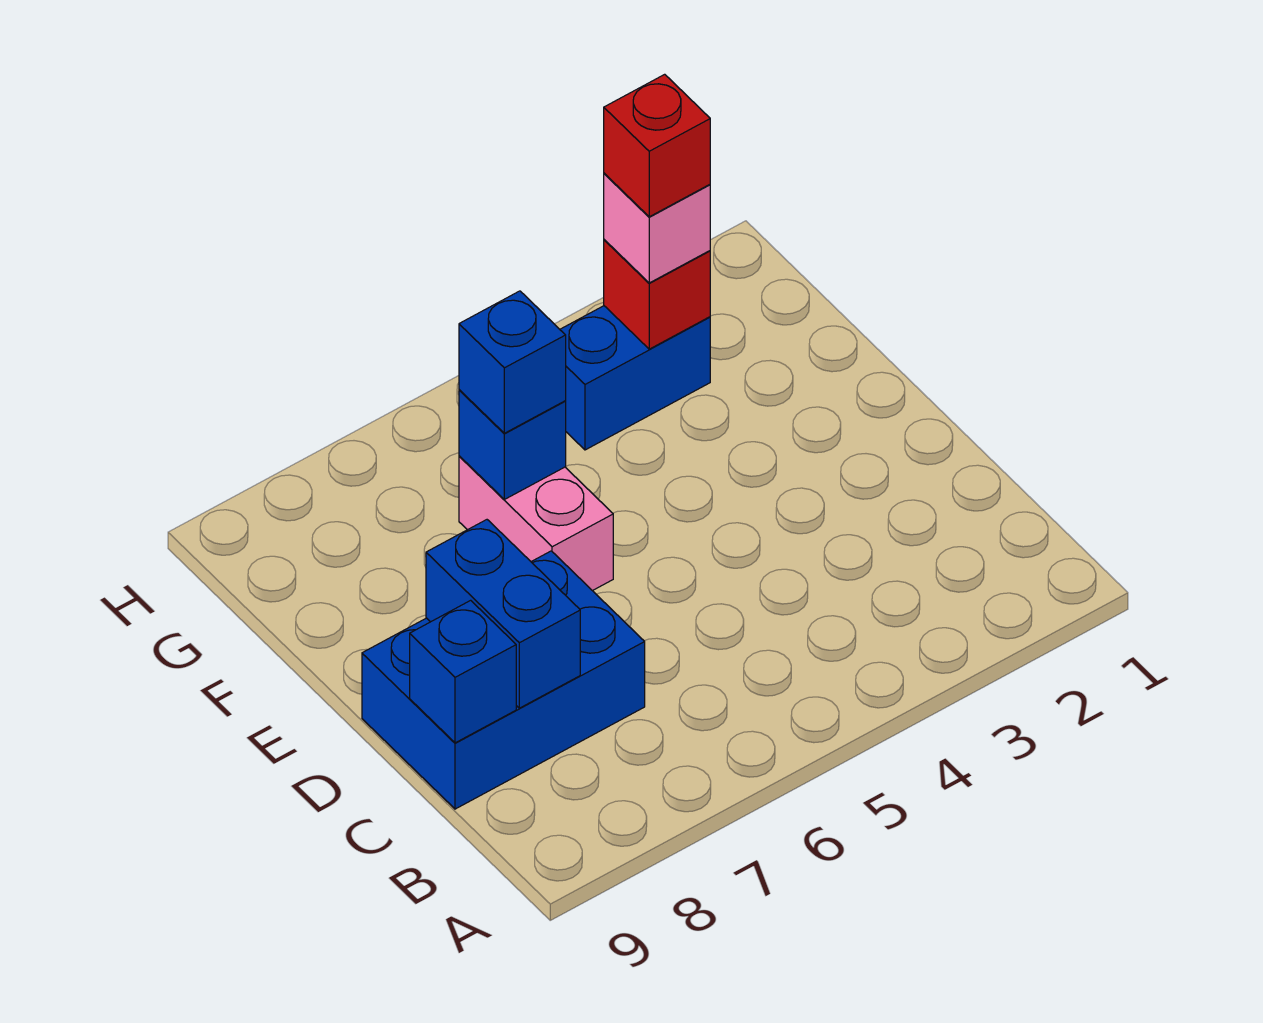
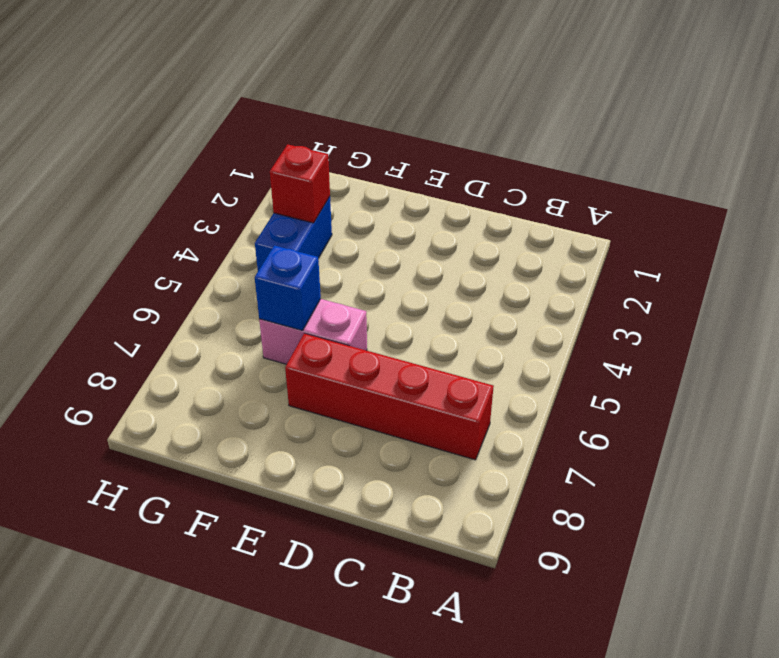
red 1x4 brick [285,333,494,460] -> blue 2x3 brick [362,551,645,809]
none -> blue 1x2 brick [426,520,580,708]
none -> blue 1x1 brick [410,600,516,743]

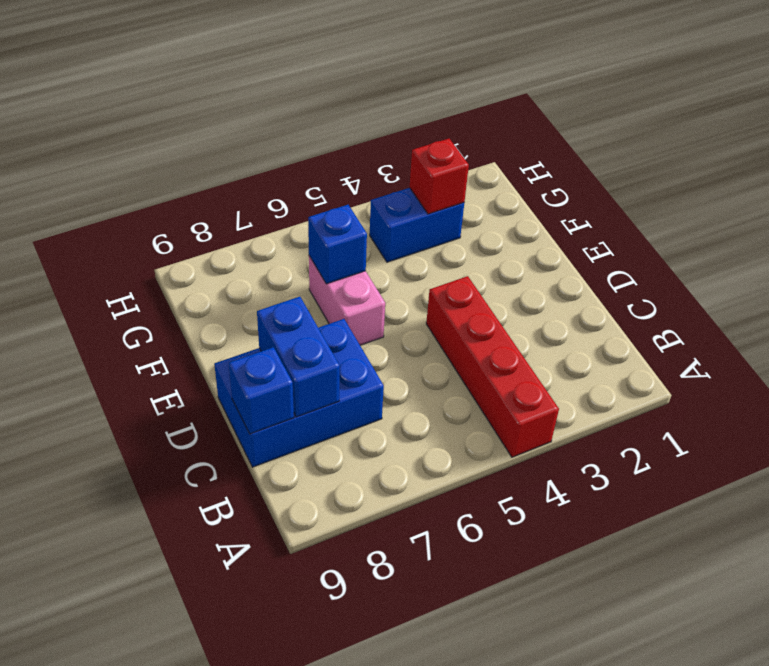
red 1x4 brick [426,276,559,457] -> none
none -> blue 1x1 brick [459,291,566,433]
none -> pink 1x1 brick [604,173,710,283]

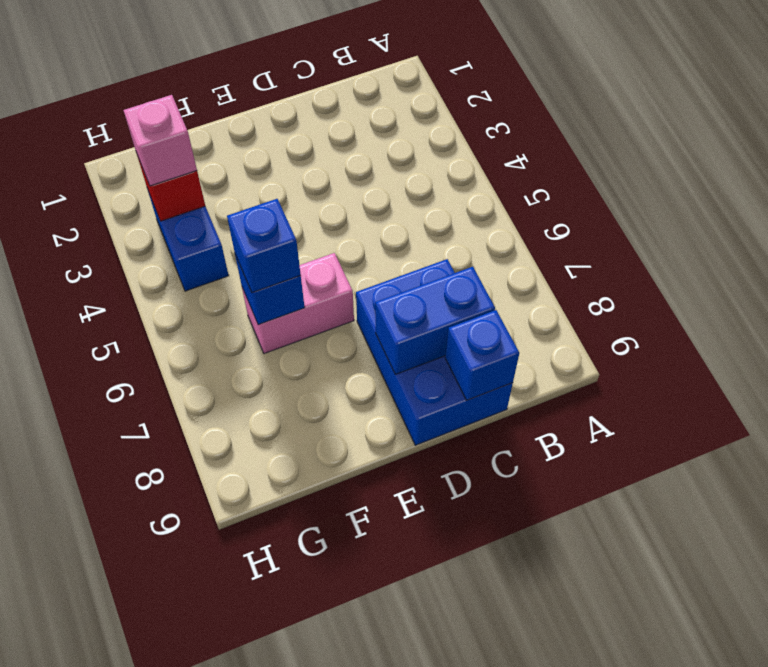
none -> red 1x1 brick [604,74,710,217]

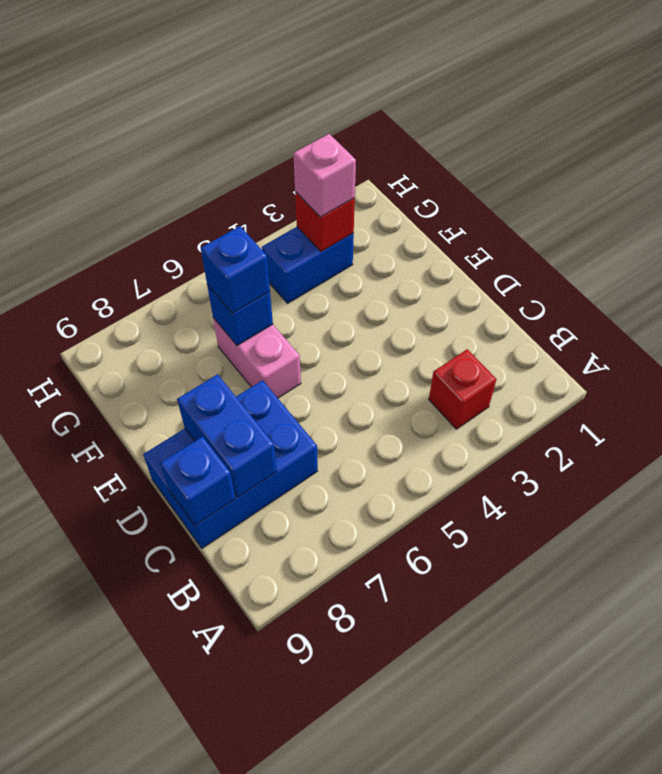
red 1x1 brick [429,349,496,429] -> red 1x1 brick moved to [604,74,710,217]

